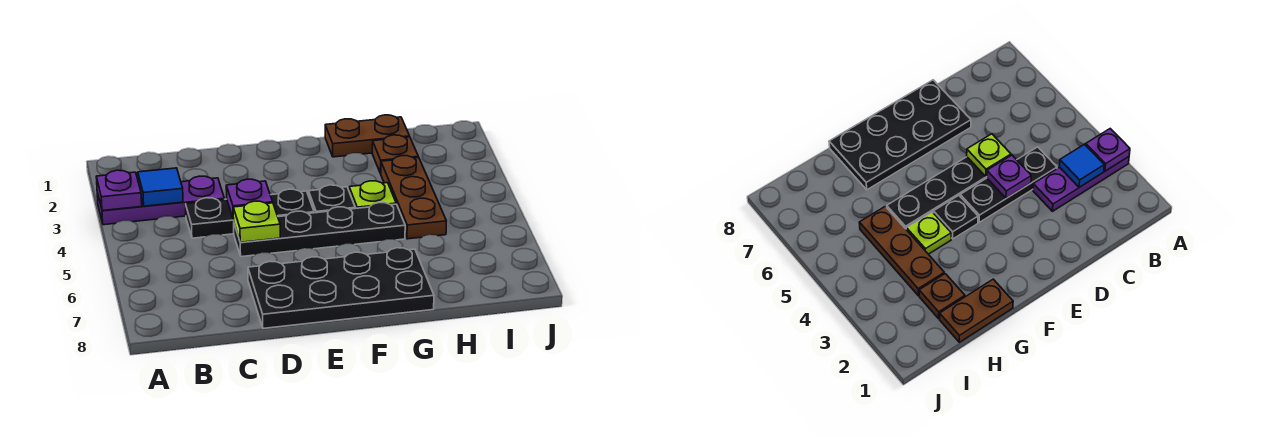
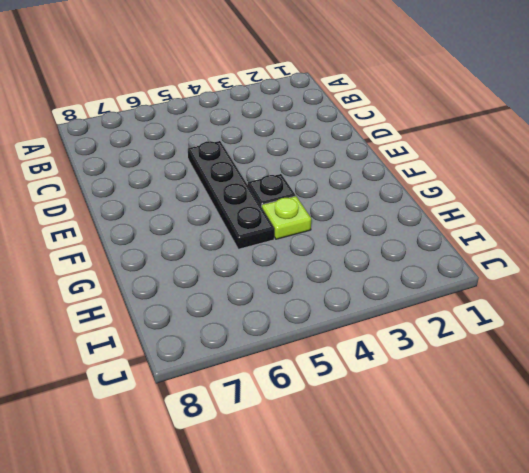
none -> purple 1x3 plate [97,176,224,225]
none -> black 1x3 plate [185,189,314,238]
none -> black 2x4 plate [248,248,434,328]

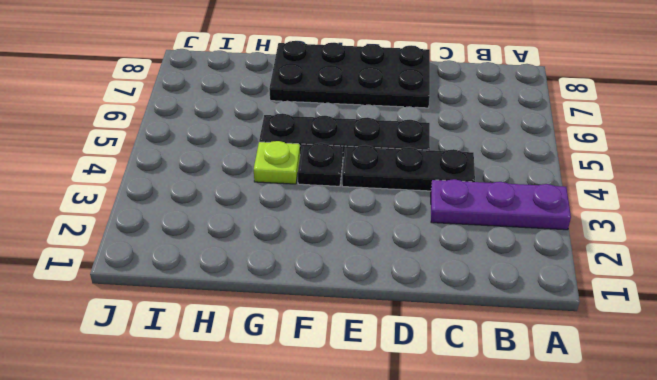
none -> brown 1x2 plate [325,115,410,157]
none -> brown 1x1 plate [372,135,418,173]
none -> brown 1x3 plate [381,156,446,239]

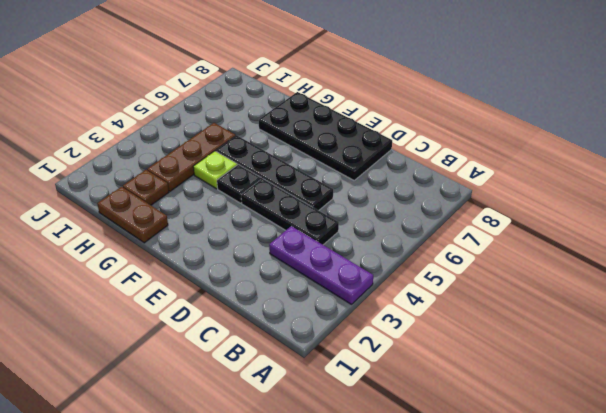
none -> purple 1x1 plate [96,170,142,211]
none -> blue 1x1 tile [138,168,183,206]
none -> purple 1x1 plate [226,179,273,219]

